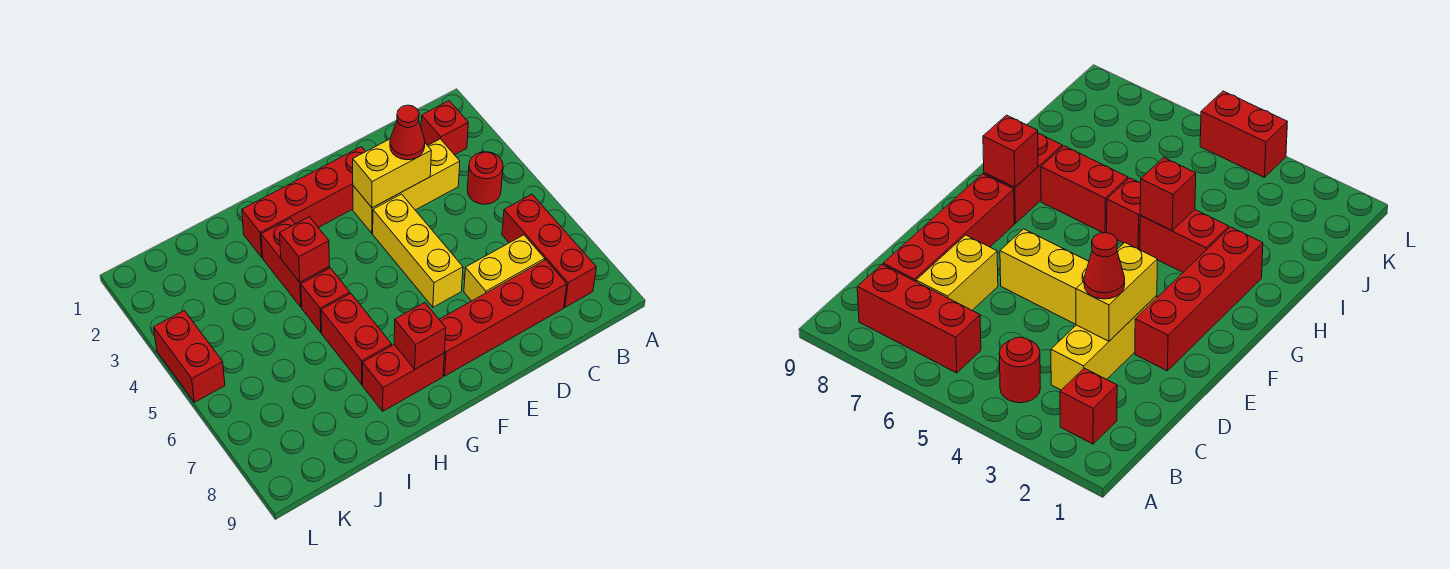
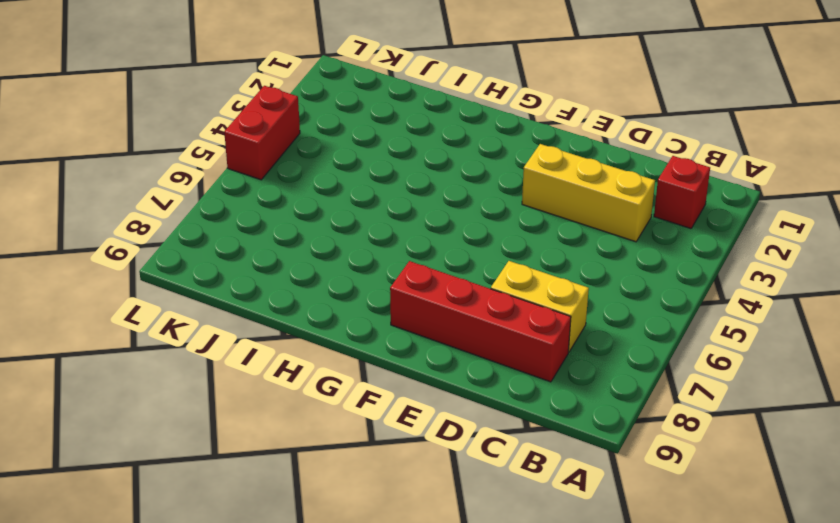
none -> red 1x1 round brick [467,152,503,204]
none -> red 1x3 brick [502,194,596,307]
none -> red 1x4 brick [242,147,366,257]

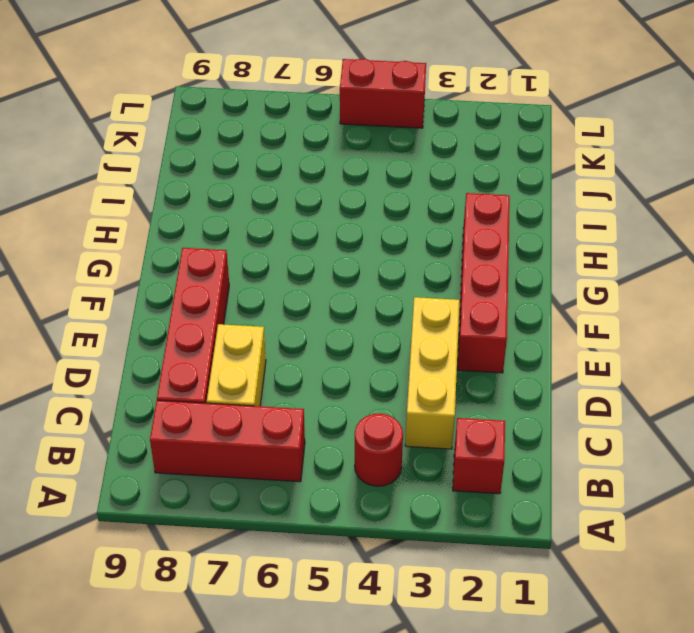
none -> yellow 1x3 brick [373,194,463,307]
none -> red 1x2 brick [363,345,444,411]
none -> red 1x2 brick [261,218,330,307]

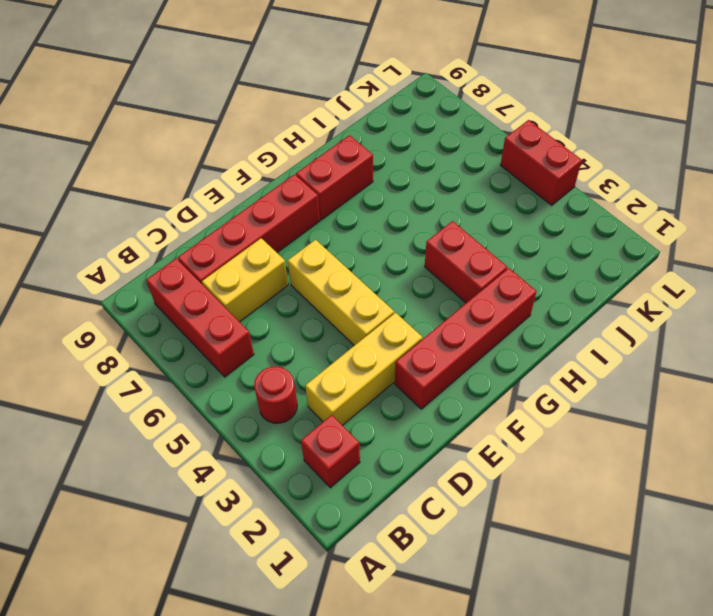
none -> red 1x1 brick [301,268,350,333]
none -> red 1x2 brick [321,294,392,385]
none -> yellow 1x2 brick [353,139,431,208]

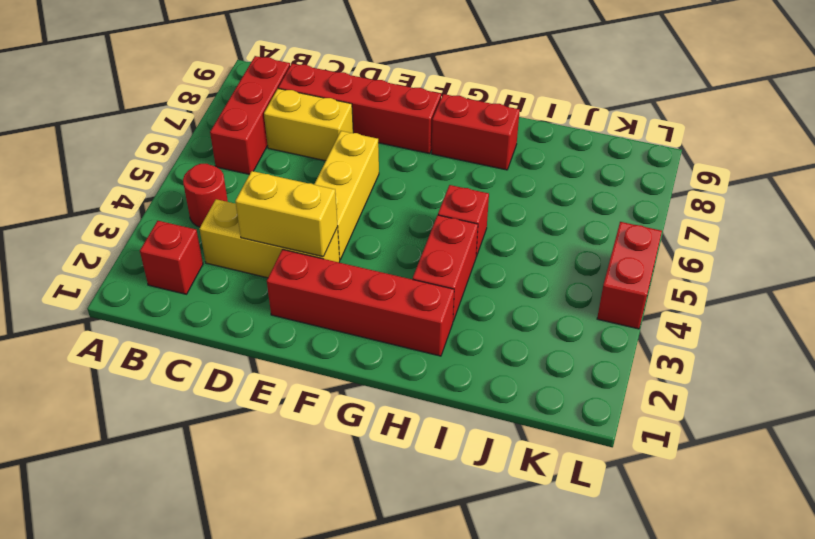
none -> red 1x2 brick [321,294,392,385]
none -> red 1x1 brick [394,303,446,369]
none -> red 1x1 brick [280,217,329,282]

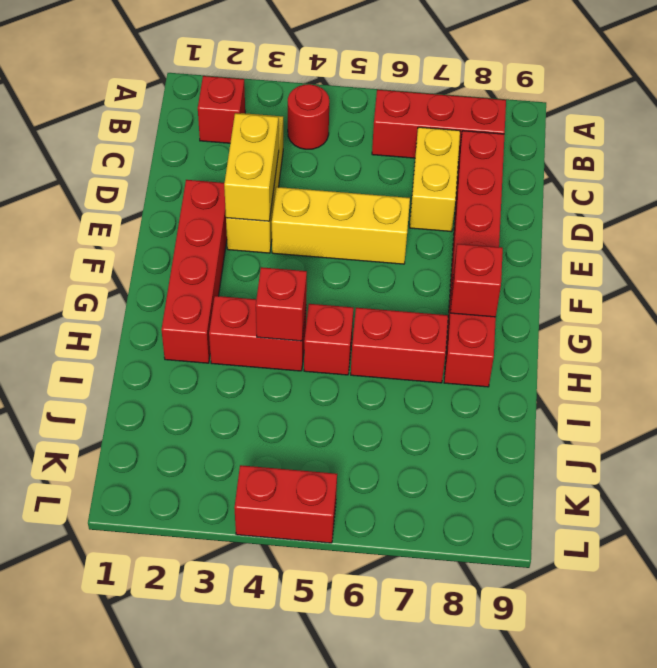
none -> red 1x1 cone [390,105,425,160]

